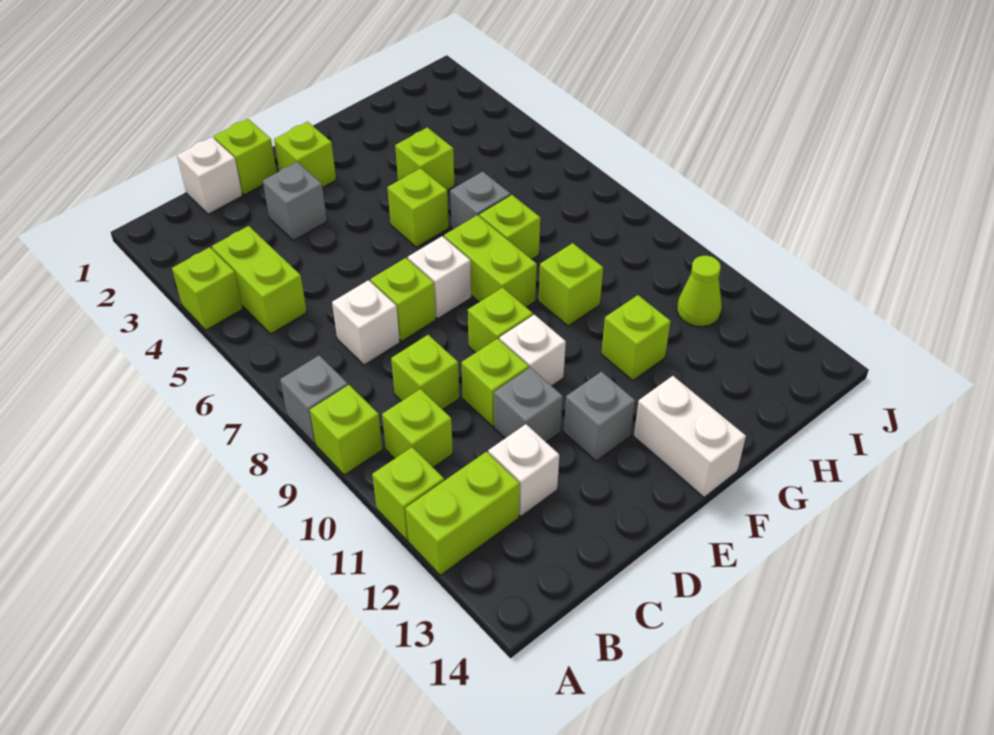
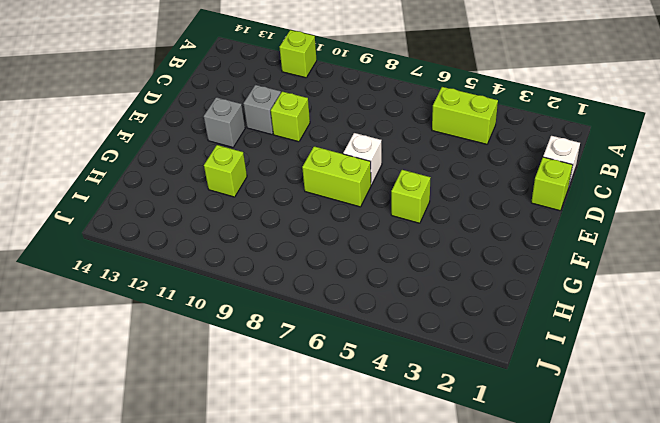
none -> lime 1x1 brick [172,247,243,330]
none -> grey 1x1 brick [280,355,348,444]
none -> lime 1x1 brick [310,385,383,475]
none -> lime 1x2 brick [405,452,520,575]

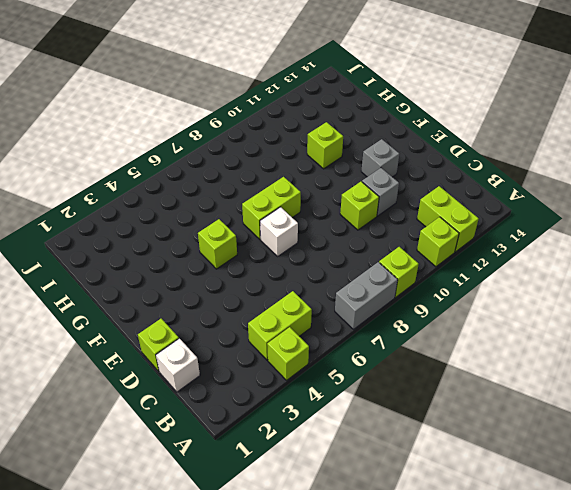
grey 1x2 brick [335,262,398,329] -> grey 1x1 brick [280,355,348,444]
none -> lime 1x1 brick [382,389,453,467]
none -> white 1x1 brick [332,280,400,365]
none -> lime 1x1 brick [391,335,459,410]
none -> white 1x1 brick [488,424,559,516]

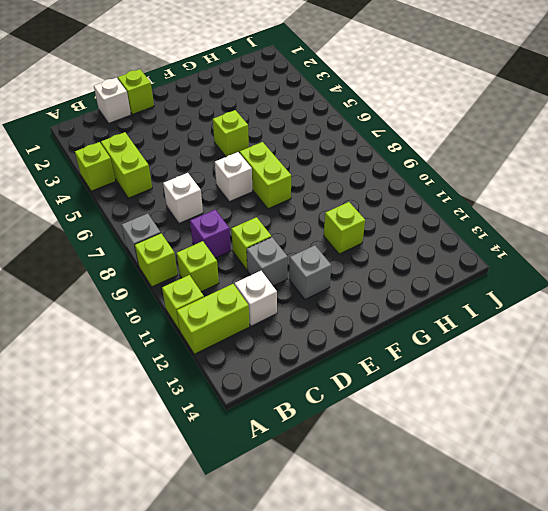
purple 1x1 brick [190,210,231,258] -> lime 1x1 brick [391,335,459,410]
none -> grey 1x1 brick [263,162,327,240]
none -> lime 1x1 brick [370,258,436,341]
none -> lime 1x1 brick [274,122,336,188]
none -> lime 1x1 brick [468,288,533,353]

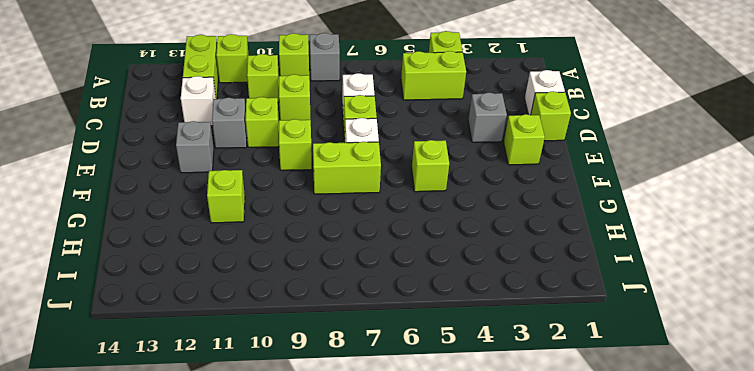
none -> white 1x1 brick [499,315,566,386]
none -> white 1x2 brick [634,376,746,497]
none -> lime 1x1 brick [395,127,455,190]
none -> grey 1x1 brick [450,172,510,229]

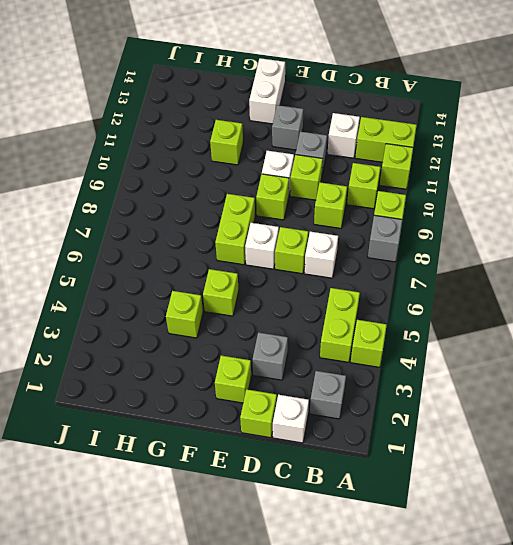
grey 1x1 brick [310,371,346,419] -> grey 1x1 brick moved to [450,172,510,229]
none -> lime 1x1 brick [479,195,540,259]
none -> lime 1x1 brick [539,243,603,326]
none -> lime 1x1 cone [677,256,722,327]

